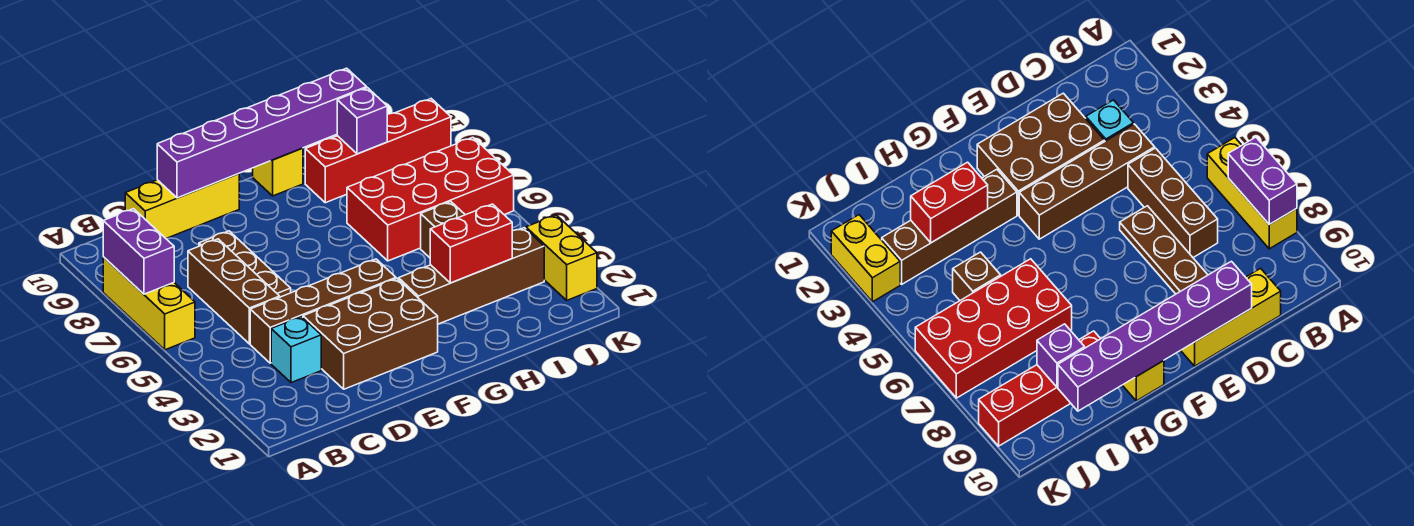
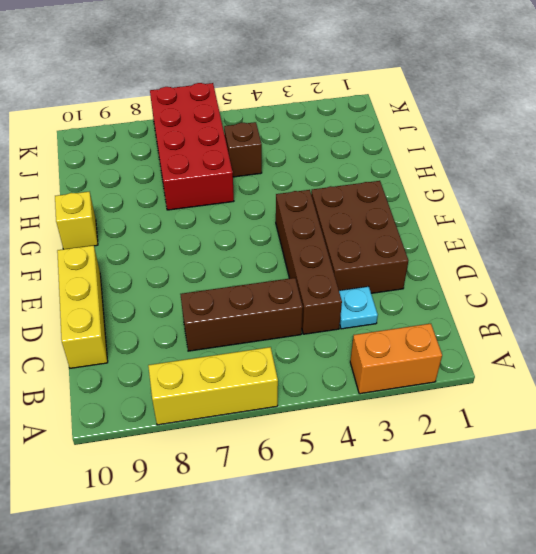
orange 1x2 brick [350,324,442,394] -> none
cyan 1x1 plate [339,286,378,329] -> cyan 1x1 brick [271,317,321,383]
none -> brown 1x3 plate [199,231,291,297]
none -> brown 1x4 brick [399,228,544,324]
none -> red 1x4 brick [305,99,451,203]

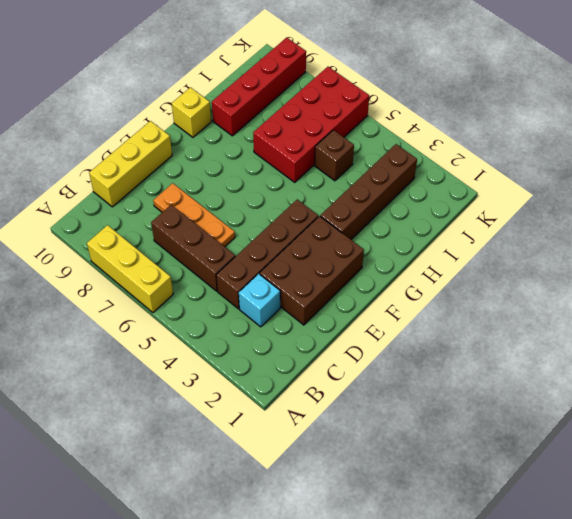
orange 1x3 plate [153,183,235,247] -> brown 1x3 plate [199,231,291,297]
none -> yellow 1x2 brick [526,215,597,300]
none -> purple 1x2 brick [103,209,174,294]
none -> purple 1x6 brick [157,68,367,198]

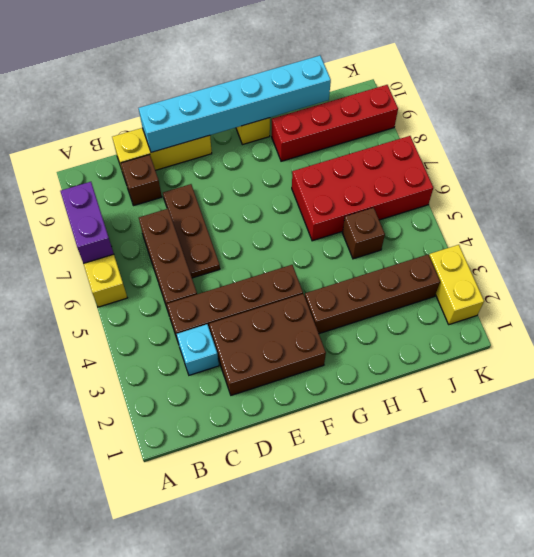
brown 1x1 brick [121,155,162,206] -> none
cyan 1x6 brick [139,56,331,152] -> purple 1x6 brick [157,68,367,198]
none -> red 1x2 brick [430,204,512,283]
none -> purple 1x1 brick [337,88,387,154]

